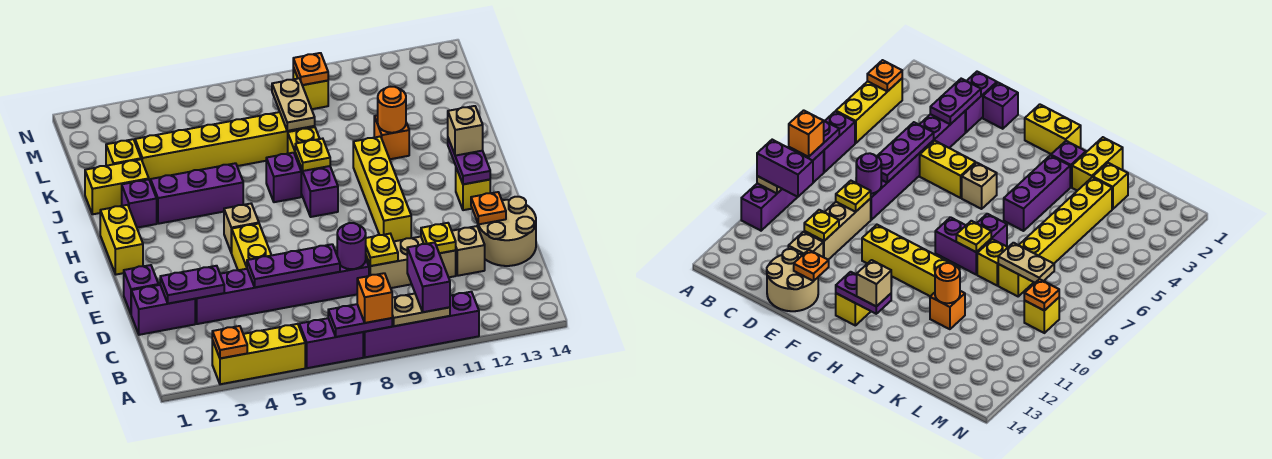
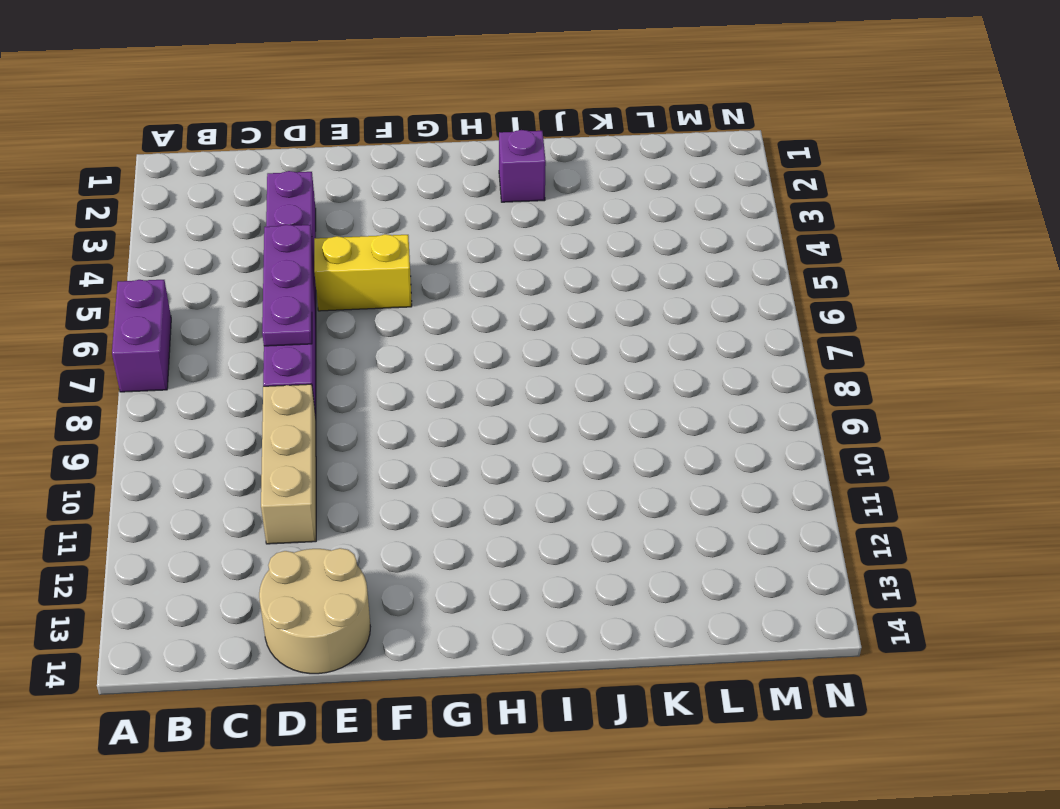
none -> yellow 1x3 brick [212,324,305,384]
none -> purple 1x4 brick [363,292,479,357]
none -> purple 1x2 brick [131,285,195,335]
none -> tan 1x1 brick [452,226,485,276]

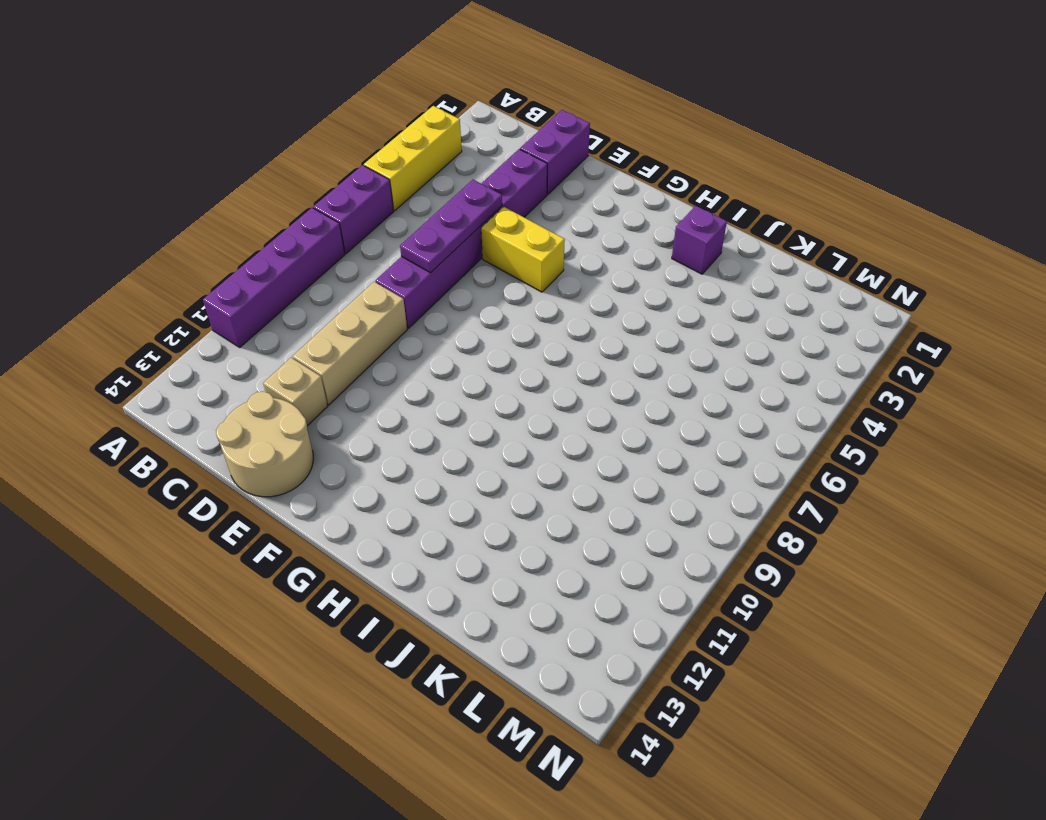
none -> purple 1x1 brick [124,265,159,314]
none -> yellow 1x4 brick [353,136,411,241]
none -> yellow 1x2 brick [100,205,143,275]
none -> tan 1x1 brick [224,204,259,253]

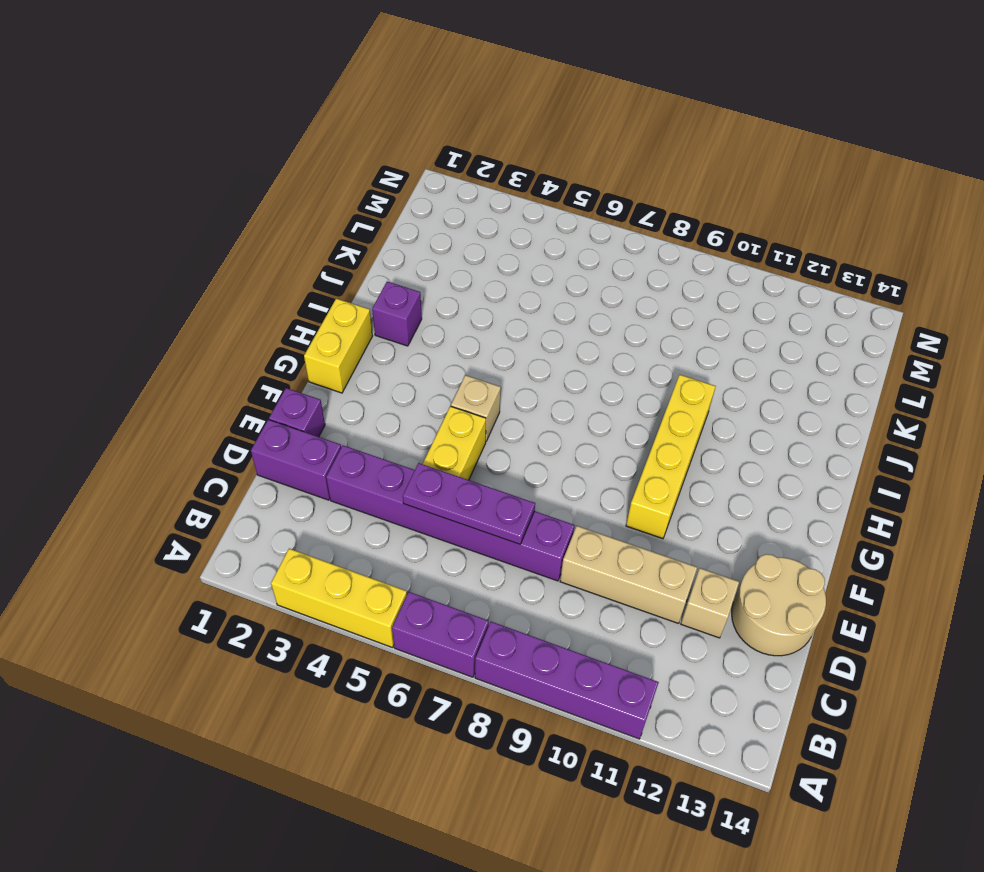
none -> yellow 1x1 brick [456,168,490,210]
none -> purple 1x2 brick [295,153,338,217]
none -> purple 1x3 brick [150,163,243,224]
none -> purple 1x1 brick [266,153,301,202]

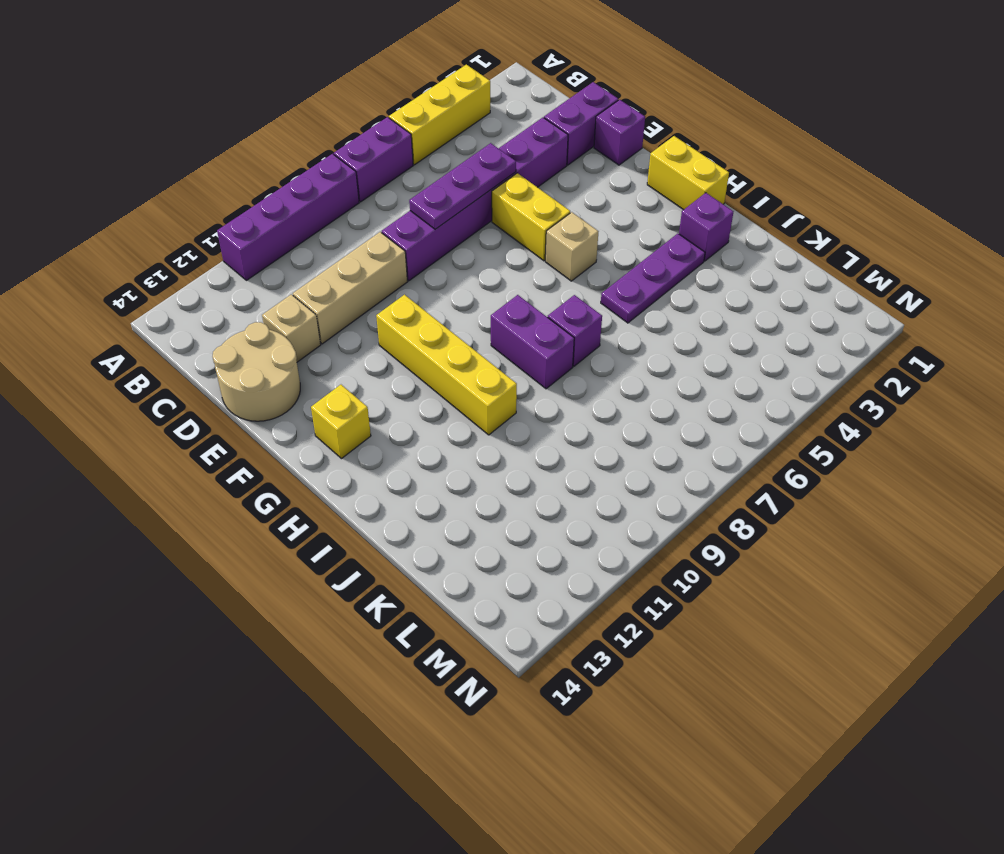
purple 1x3 plate [601,234,705,323] -> purple 1x3 brick [150,163,243,224]
none -> yellow 1x2 brick [85,159,149,214]
none -> yellow 1x1 brick [288,127,320,154]
none -> orange 1x1 brick [374,115,409,159]
none -> yellow 1x1 brick [106,139,141,166]

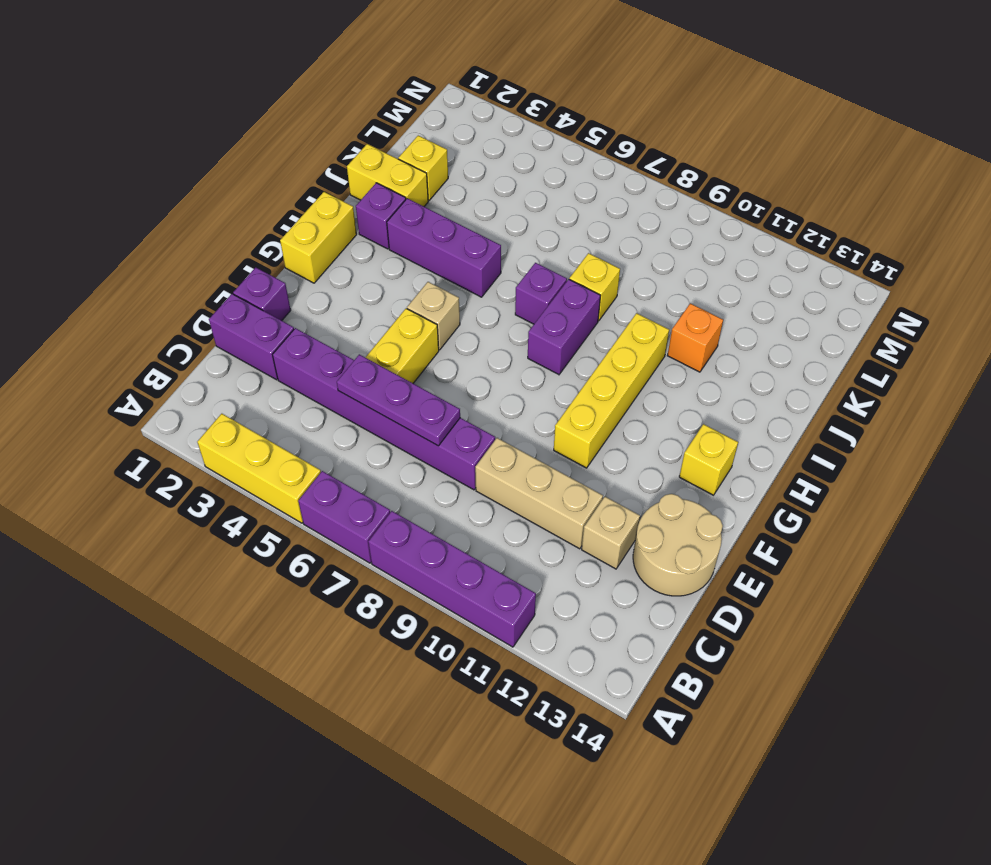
none -> yellow 1x6 brick [135,112,315,182]
none -> yellow 1x1 brick [293,68,328,109]
none -> orange 1x1 plate [212,326,247,358]
none -> purple 1x2 plate [328,304,392,337]

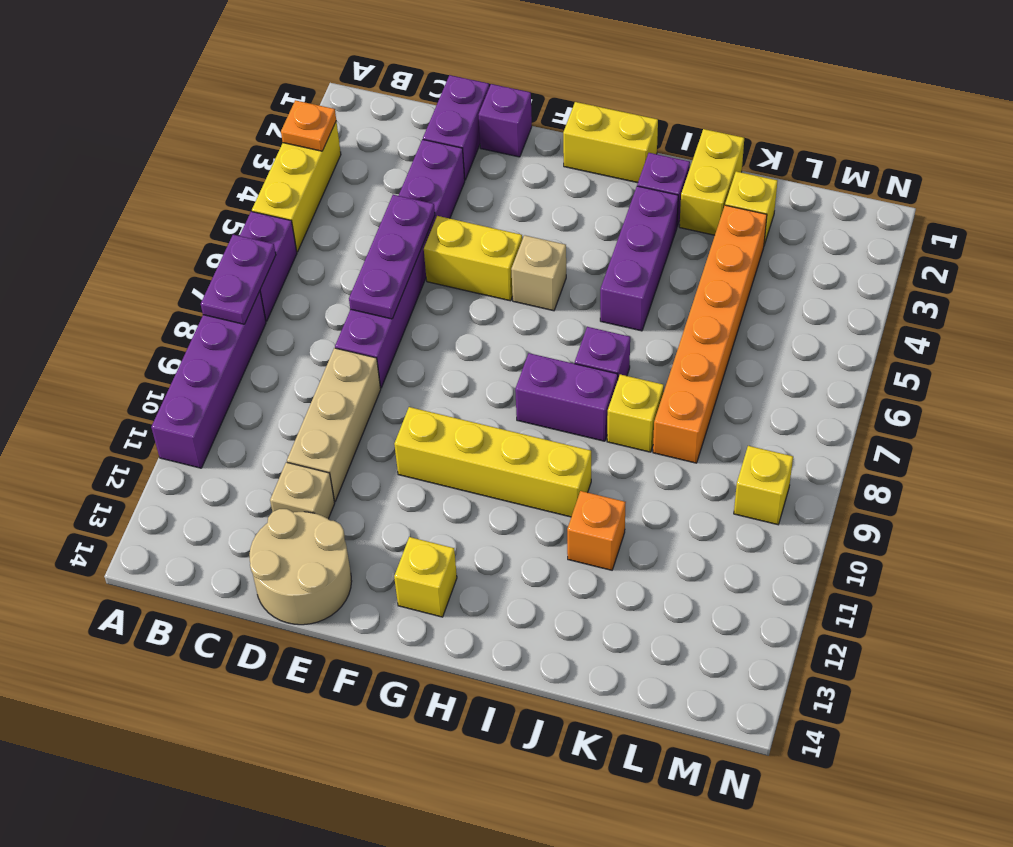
orange 1x6 brick [653,205,767,463] -> yellow 1x6 brick [135,112,315,182]
none -> tan 1x2 plate [392,294,450,326]
none -> purple 1x2 plate [160,266,224,304]
none -> purple 1x1 round brick [337,223,366,269]
none -> yellow 1x1 plate [366,234,398,266]

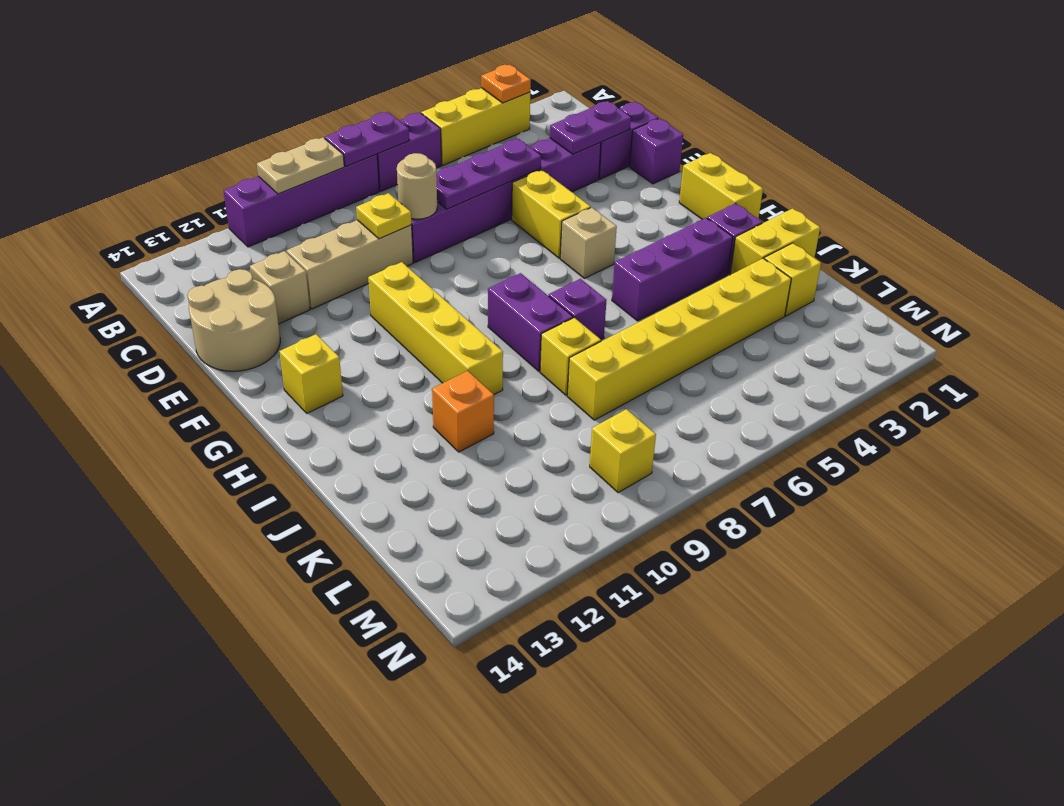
tan 1x1 round brick [397,153,437,219] -> purple 1x1 round brick [337,223,366,269]
none -> yellow 1x1 plate [421,223,456,253]
none -> orange 1x1 plate [471,192,506,225]
none -> purple 1x2 plate [448,139,490,184]
none -> yellow 1x1 plate [295,139,330,171]

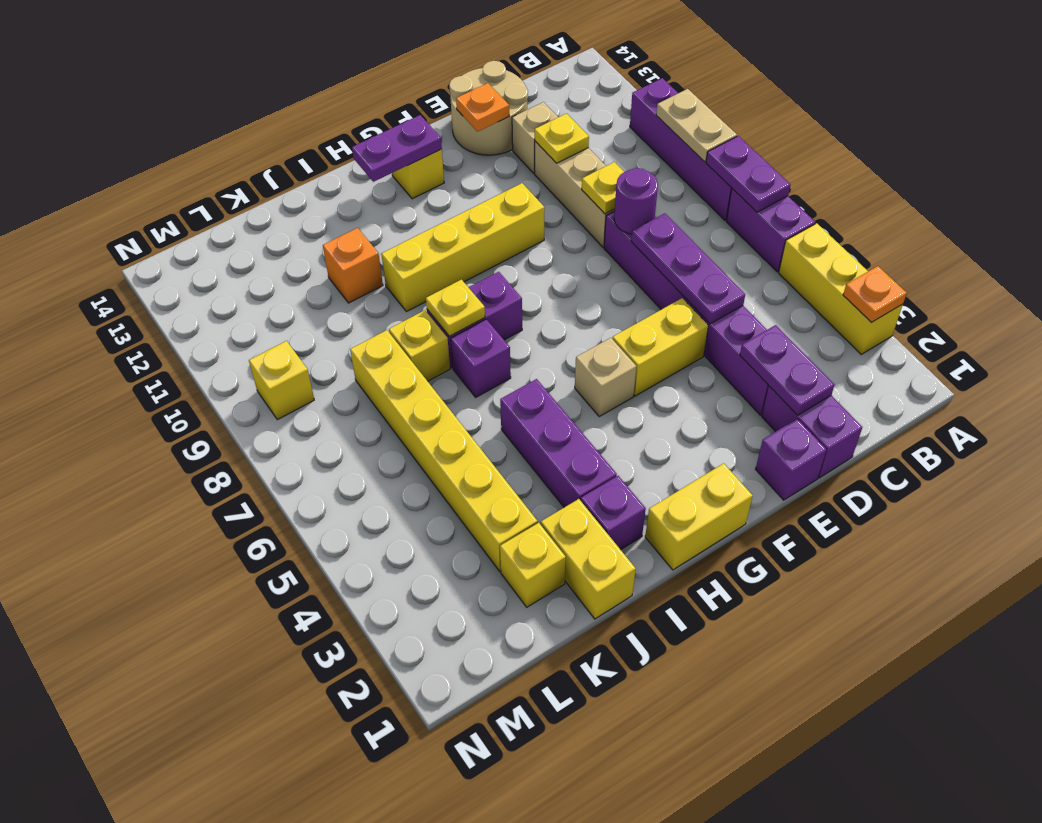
none -> orange 1x1 round brick [378,87,406,133]
none -> tan 1x2 plate [272,78,315,131]
none -> orange 1x1 plate [293,53,328,85]
none -> orange 1x1 brick [357,273,392,323]

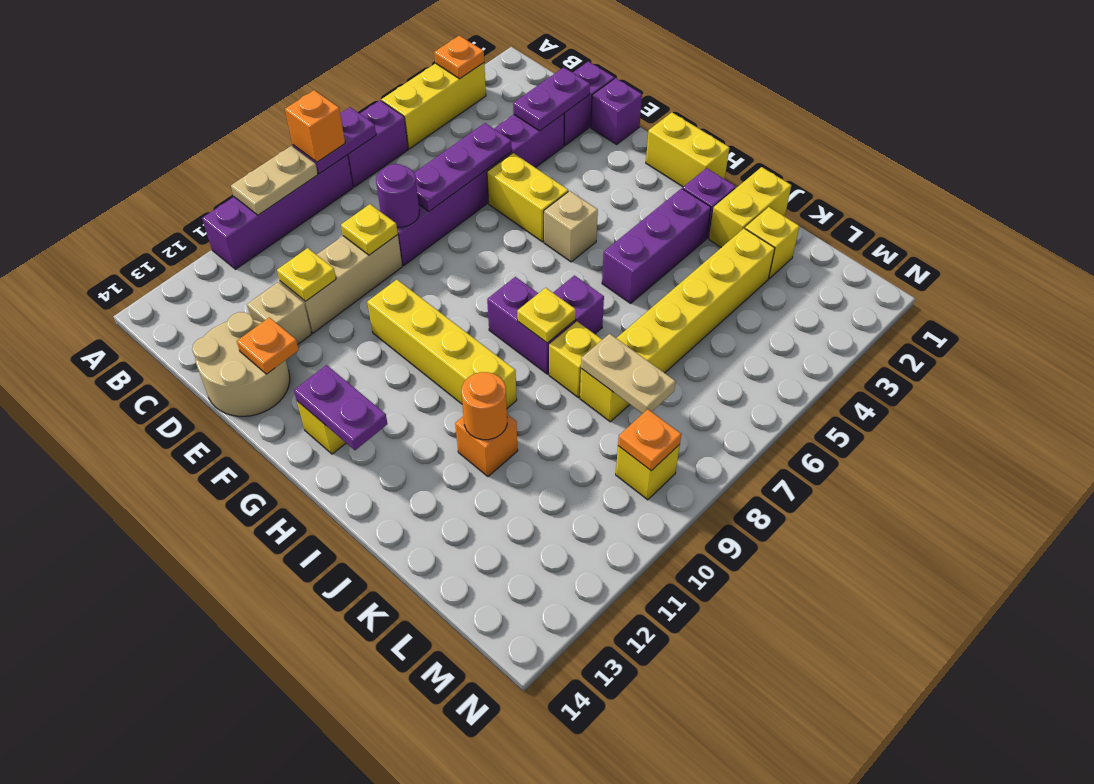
none -> purple 1x2 brick [407,242,450,312]
none -> tan 1x1 brick [448,106,483,156]

